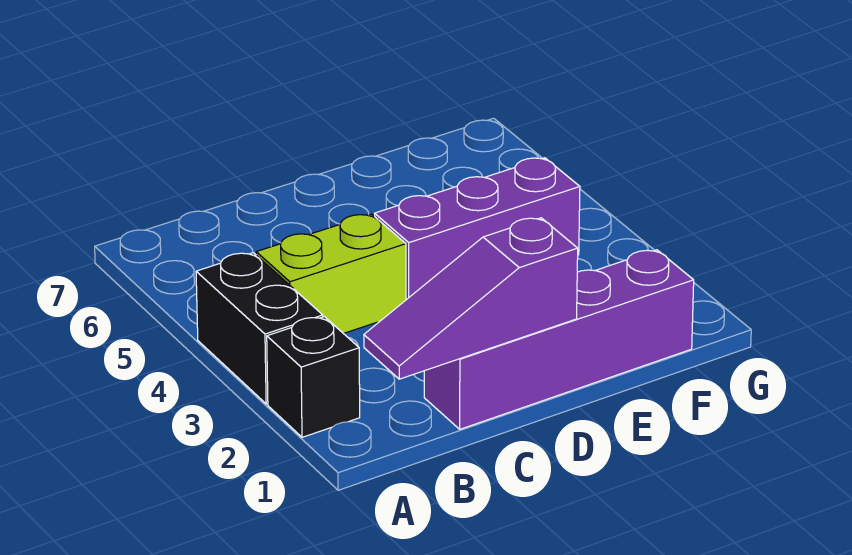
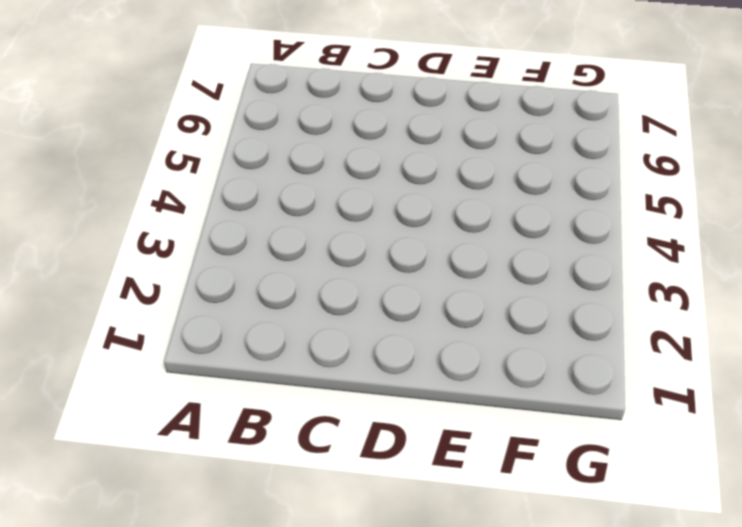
none -> black 1x1 brick [267,317,360,437]
none -> black 1x2 brick [196,253,323,404]

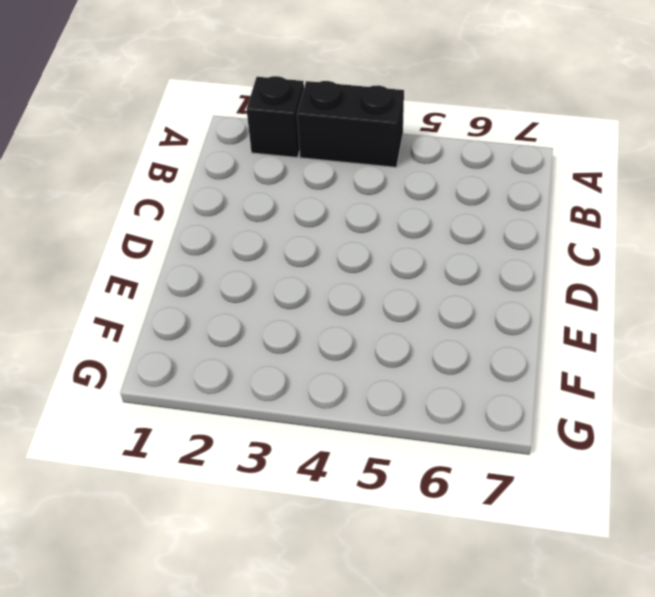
none -> lime 1x2 brick [256,214,406,334]
none -> purple 1x4 brick [424,250,694,429]

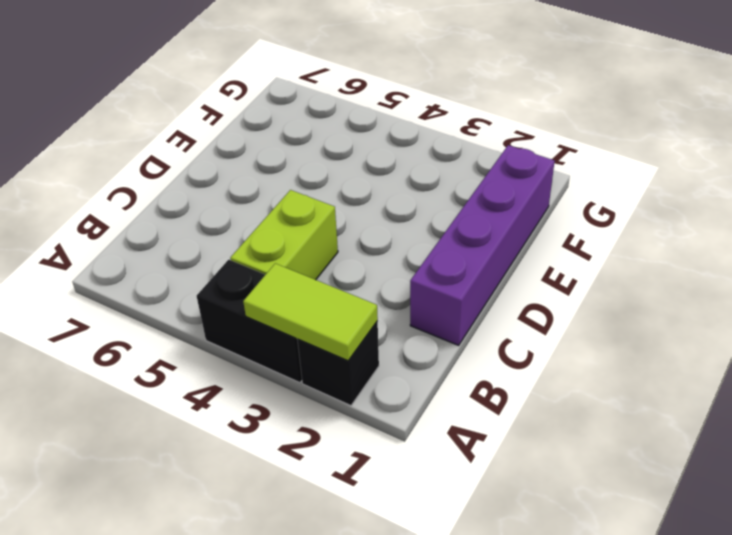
lime 1x2 tile [243,263,378,361] -> none
none -> purple 1x3 brick [375,158,580,300]
none -> purple 1x3 slope [364,218,578,379]

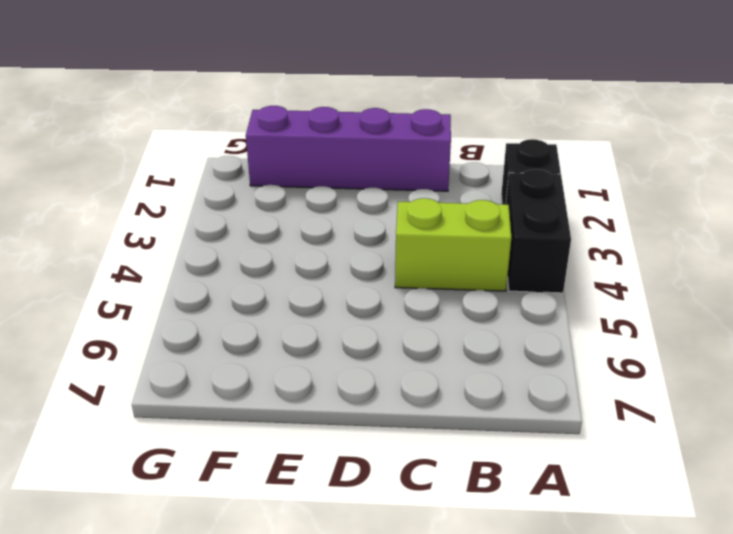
none -> purple 1x3 brick [375,158,580,300]
none -> purple 1x3 slope [364,218,578,379]

